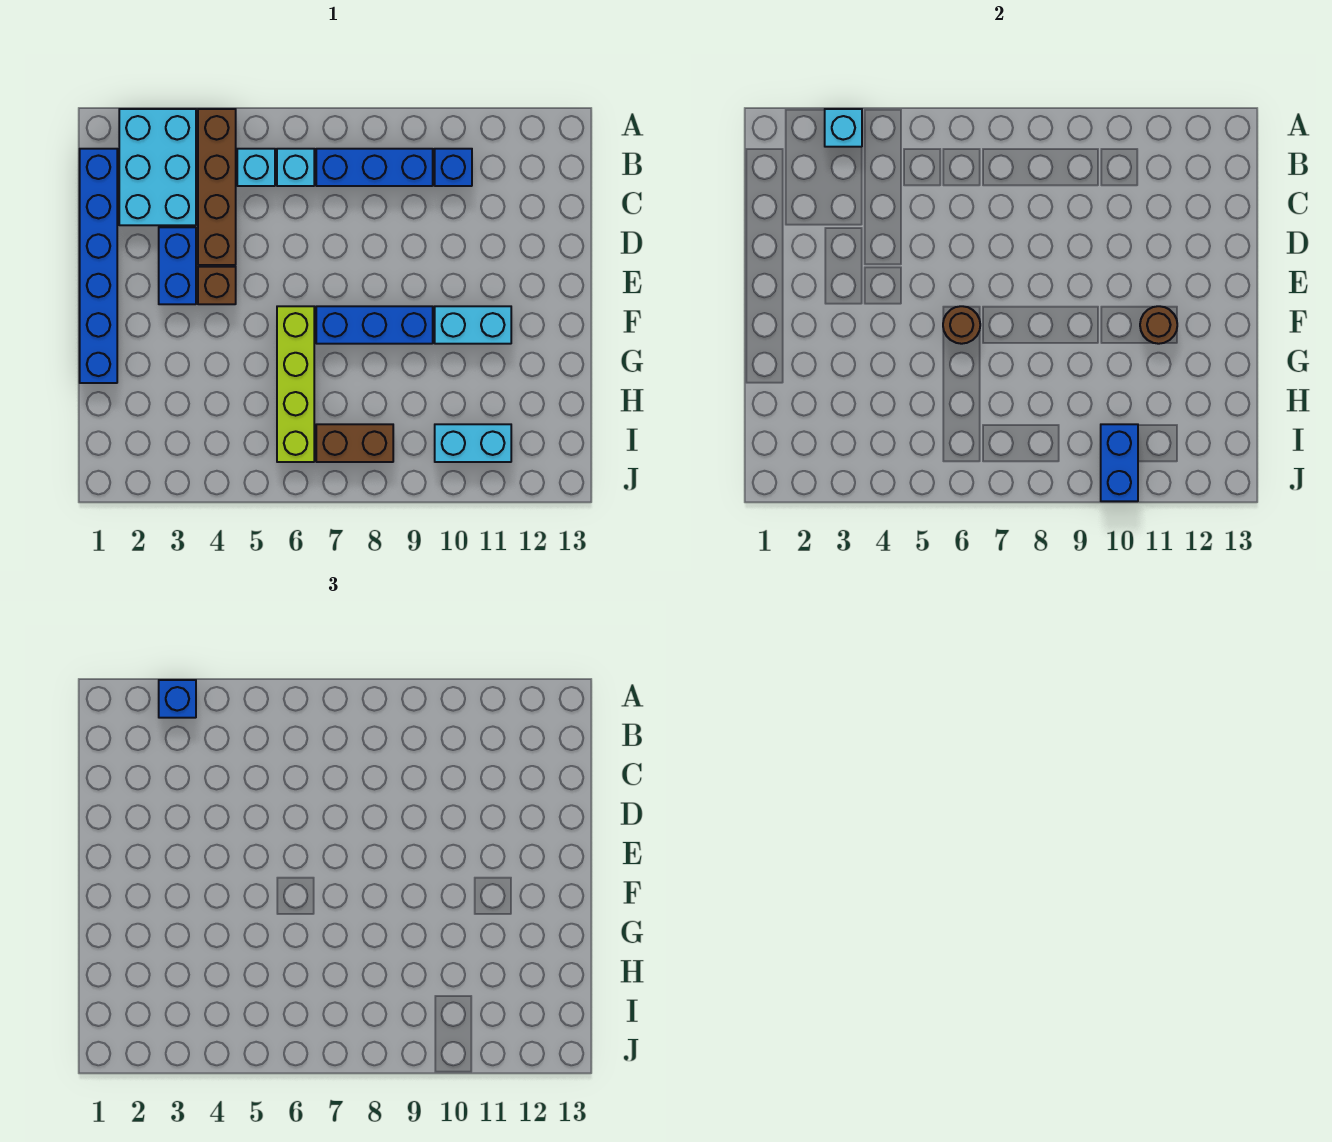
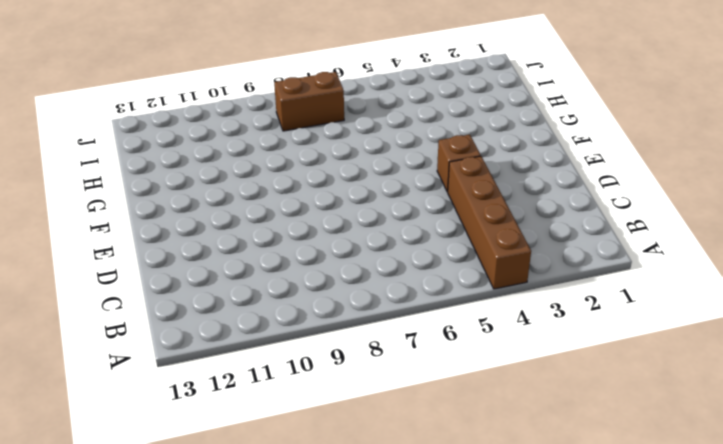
none -> cyan 2x3 brick [119,109,196,225]
none -> blue 1x6 brick [80,149,117,383]
none -> cyan 1x1 brick [237,149,275,186]

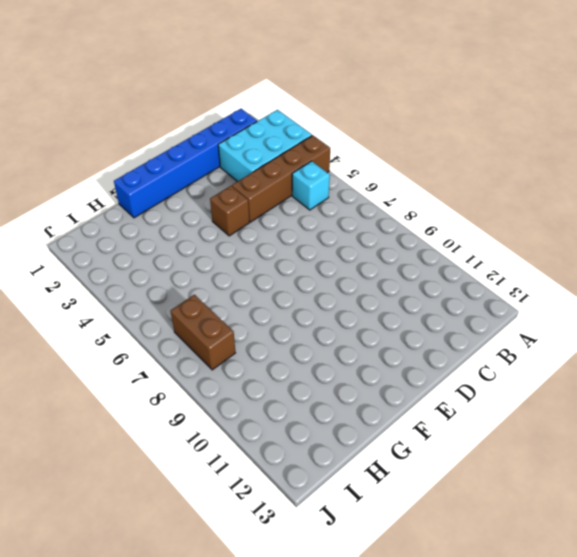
none -> cyan 1x1 brick [277,149,314,186]
none -> blue 1x3 brick [316,149,433,186]
none -> blue 1x1 brick [435,149,472,186]

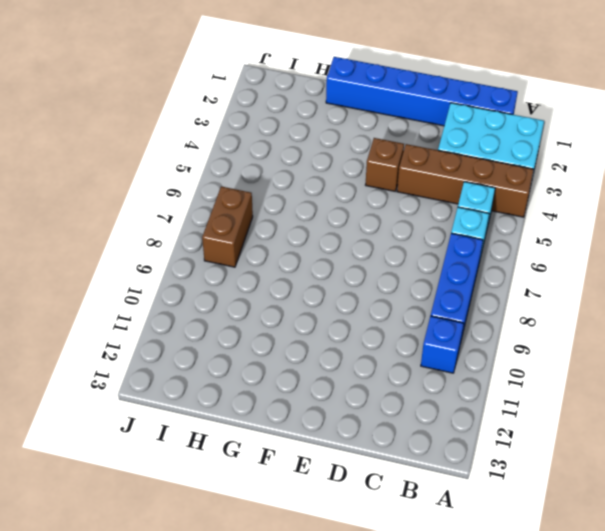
none -> blue 1x2 brick [159,227,196,304]
none -> lime 1x4 brick [277,306,314,462]
none -> blue 1x3 brick [316,306,433,344]

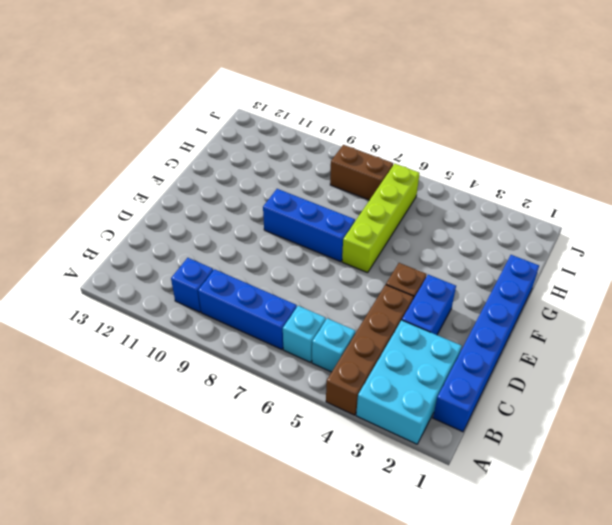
none -> cyan 1x2 brick [435,306,511,344]
none -> cyan 1x2 brick [435,424,511,462]
none -> cyan 1x1 brick [825,109,862,147]

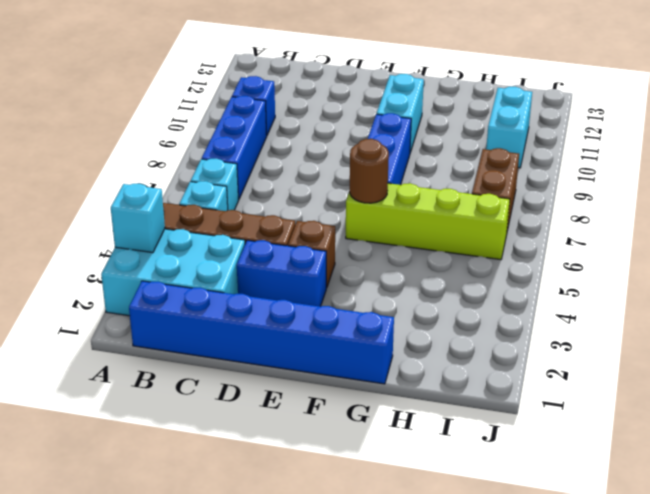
none -> brown 1x1 round brick [1140,306,1177,344]
none -> blue 1x2 brick [1101,424,1138,501]
none -> blue 1x1 brick [159,680,196,718]

